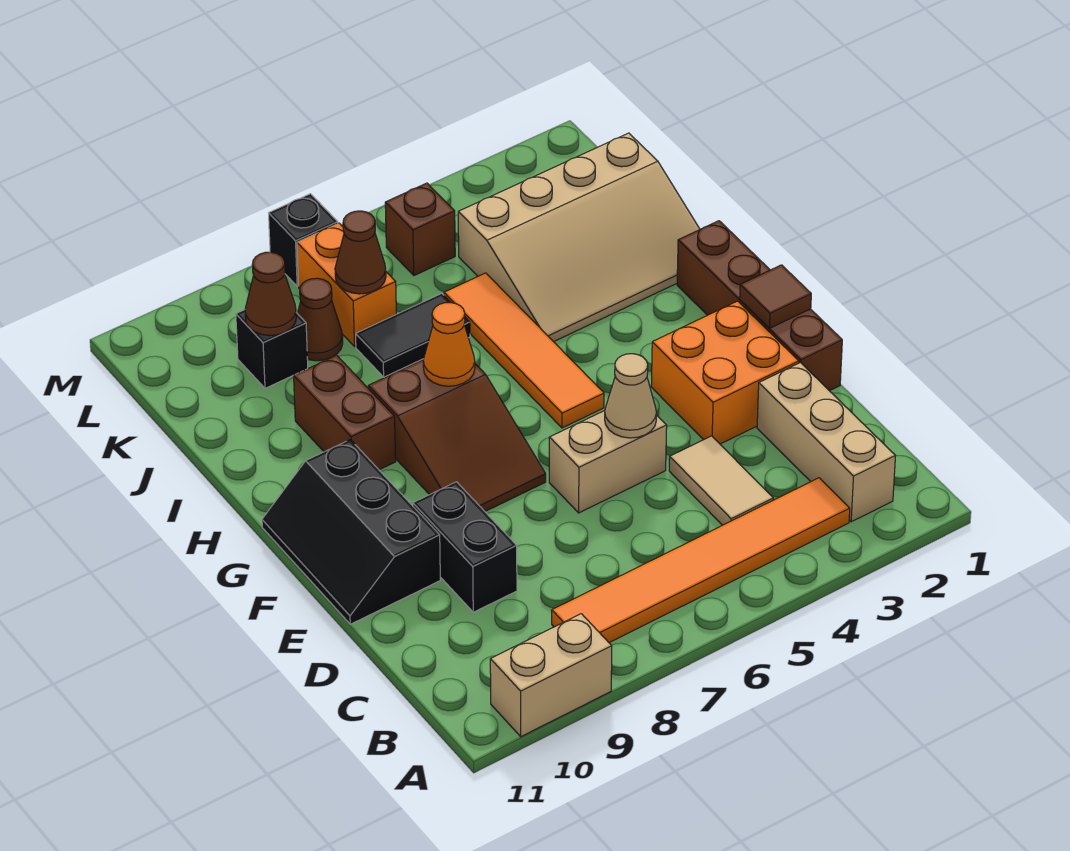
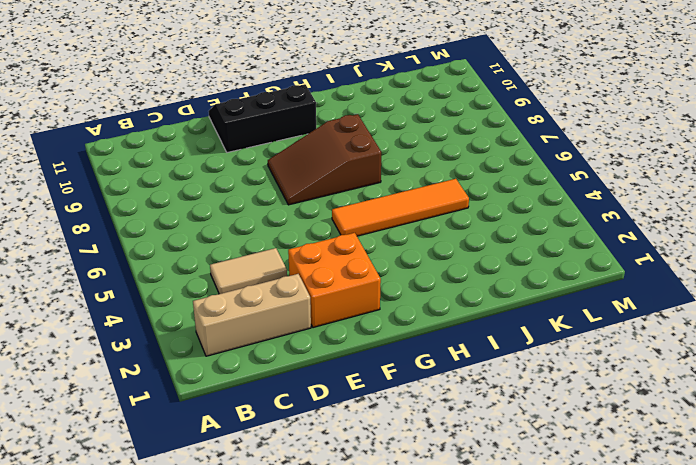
none -> tan 1x2 brick [490,614,612,737]
none -> orange 1x6 tile [552,478,850,643]
none -> black 1x2 brick [413,482,517,612]

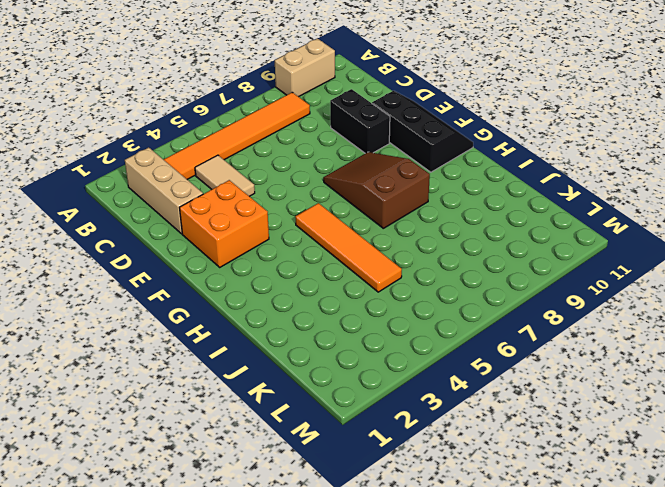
none -> brown 1x4 brick [677,221,842,391]
none -> tan 1x2 brick [549,411,667,513]
none -> brown 1x2 brick [294,355,396,470]

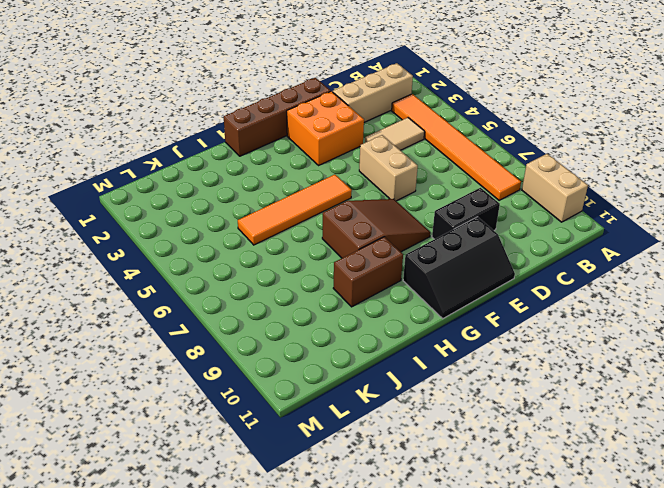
none -> tan 3x4 slope [458,133,700,342]
none -> black 1x2 tile [356,293,470,377]
none -> orange 1x2 brick [297,223,396,346]

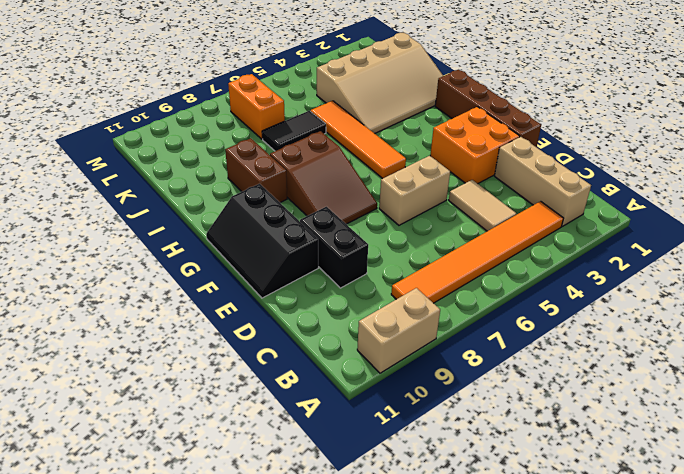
none -> brown 1x1 cone [297,278,343,361]
none -> black 1x1 brick [236,310,308,388]
none -> brown 1x1 brick [385,183,455,275]

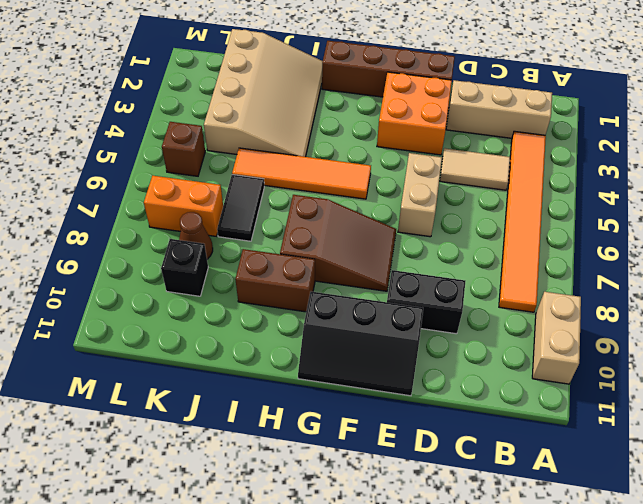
none -> black 1x1 brick [269,194,338,286]
none -> tan 1x1 cone [605,354,657,438]
none -> brown 1x1 tile [740,265,811,328]

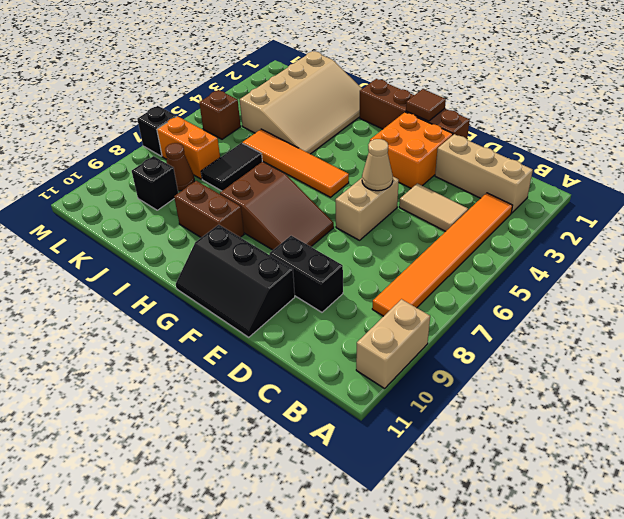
none -> orange 1x1 cone [423,303,475,386]
none -> brown 1x1 cone [335,211,386,294]
none -> brown 1x1 cone [245,252,296,336]

